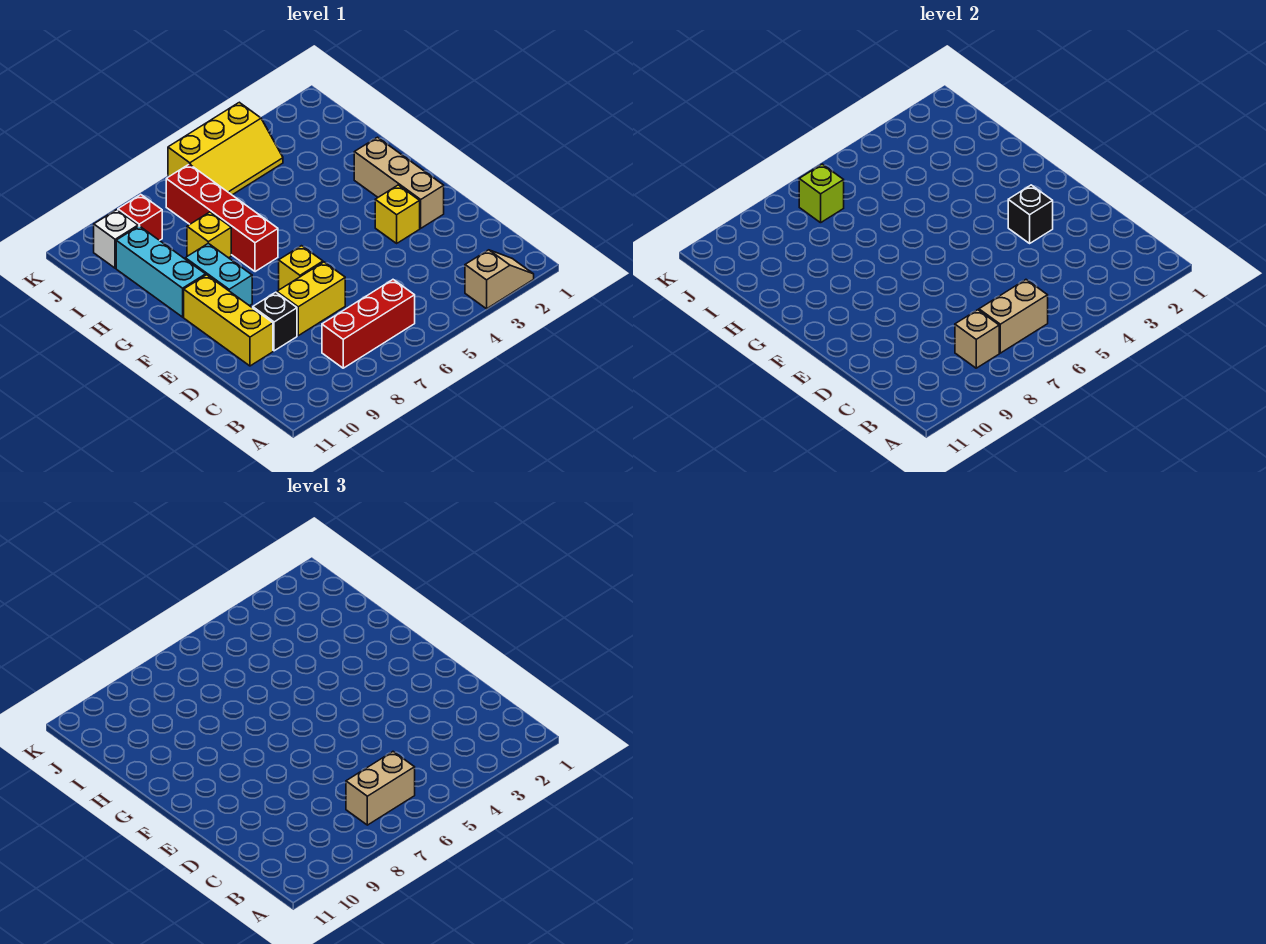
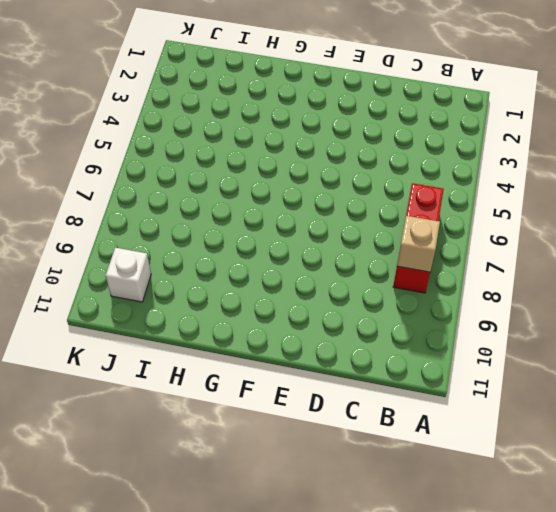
none -> tan 1x2 slope [465,250,534,309]
none -> yellow 1x2 brick [277,262,345,336]
none -> black 1x1 brick [253,292,297,351]

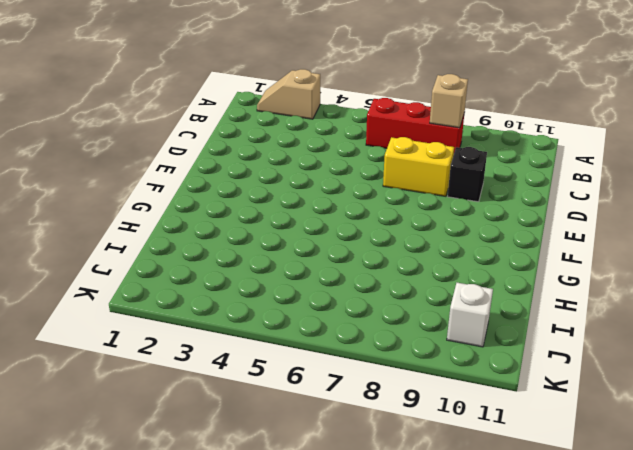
none -> yellow 1x3 brick [184,275,273,366]
none -> tan 1x3 brick [354,137,444,228]
none -> yellow 1x1 brick [375,185,420,243]

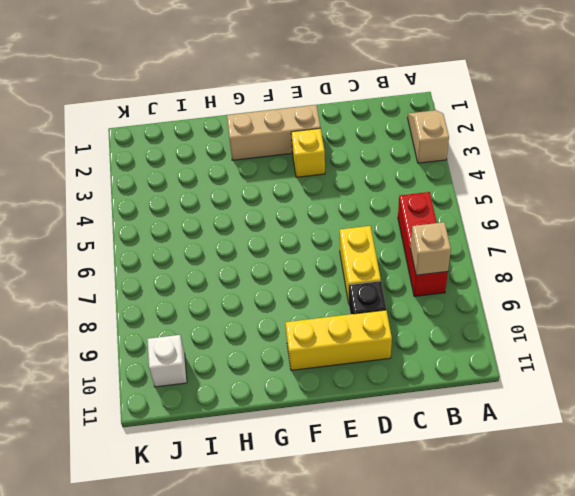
none -> yellow 1x1 brick [279,246,323,290]
none -> cyan 1x2 brick [185,243,252,306]
none -> red 1x4 brick [166,164,278,272]

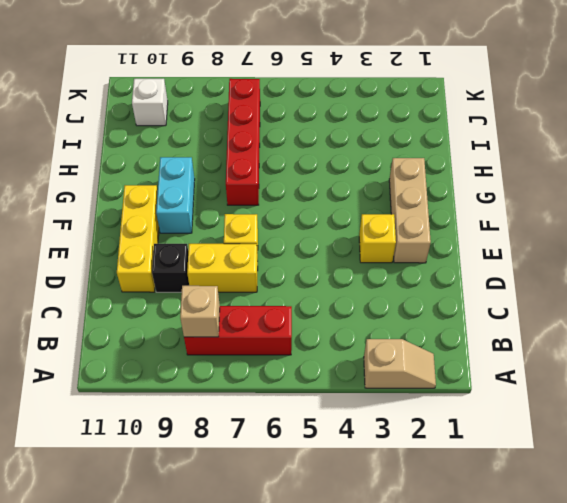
none -> cyan 1x3 brick [116,226,206,317]
none -> yellow 1x1 brick [187,212,231,258]
none -> yellow 2x3 slope [168,102,283,195]

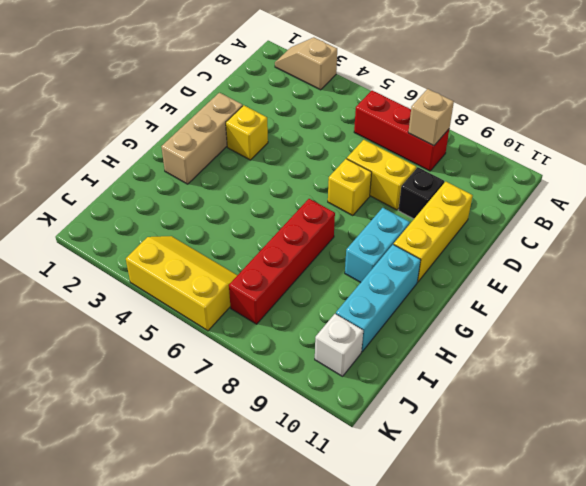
none -> yellow 1x1 brick [187,212,231,258]
none -> red 1x1 brick [118,195,162,241]
none -> tan 1x2 brick [979,280,1048,353]

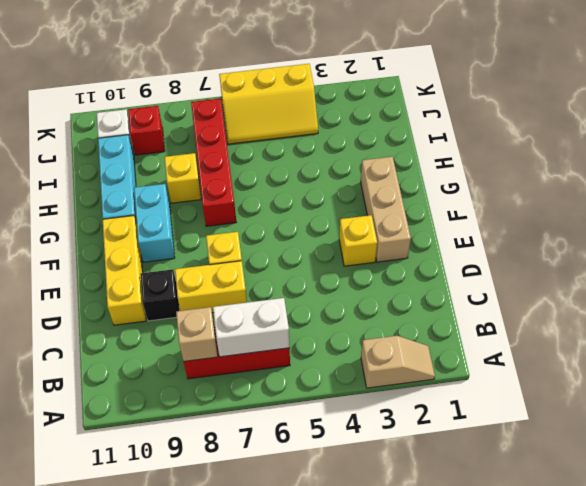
white 1x2 brick [213,298,290,357] -> tan 1x2 brick [979,280,1048,353]
none -> black 1x1 brick [1008,185,1053,243]
none -> lime 1x1 brick [799,164,844,223]
none -> tan 1x2 brick [346,752,415,825]

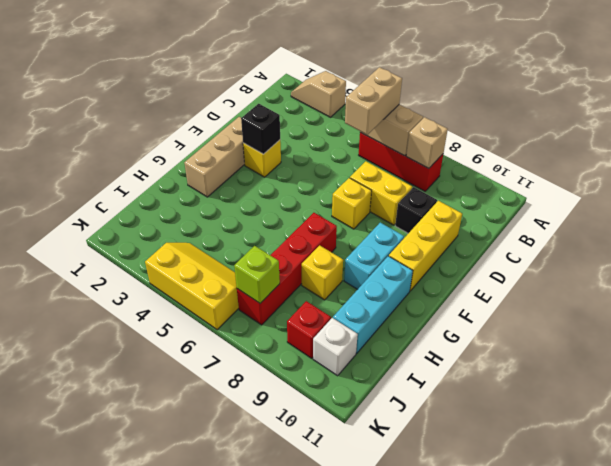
tan 1x2 brick [345,67,402,135] -> tan 1x2 brick turned to [346,752,415,825]

